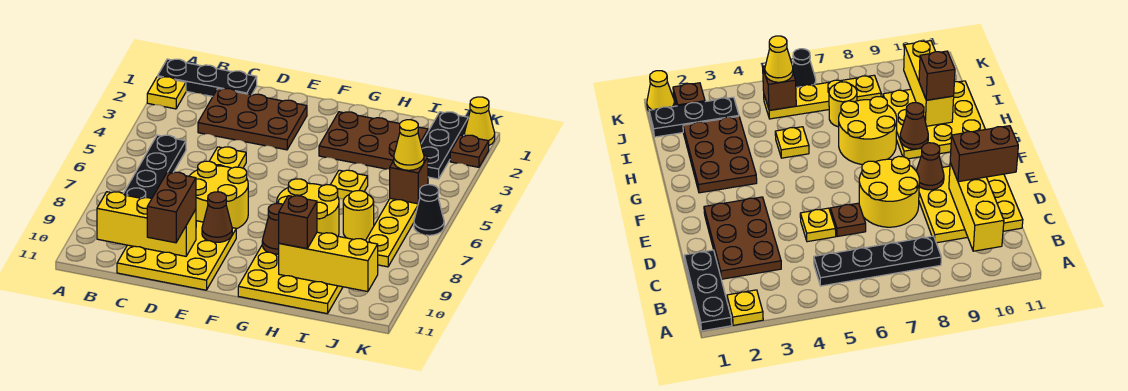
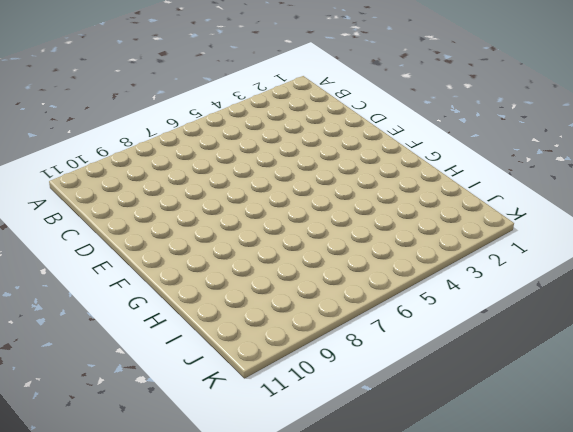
none -> black 1x3 plate [158,59,257,96]
none -> yellow 1x1 plate [147,77,186,109]
none -> black 1x4 plate [123,135,186,199]

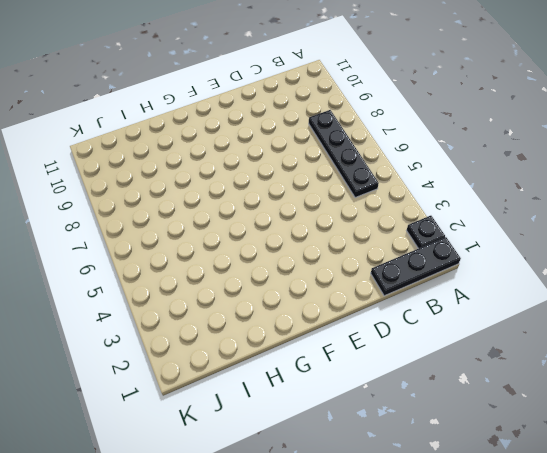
black 1x1 plate [407,216,445,249] -> yellow 1x1 plate [147,77,186,109]
none -> brown 2x3 plate [198,88,307,150]
none -> yellow 3x3 plate [117,221,236,290]
none -> yellow 1x1 plate [210,147,246,168]

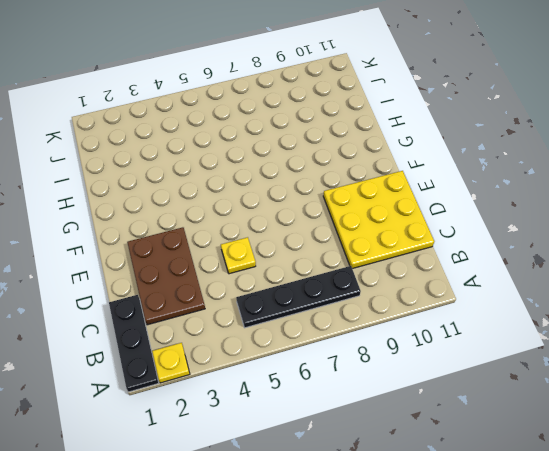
none -> brown 1x1 plate [830,203,866,237]
none -> yellow 2x2 round brick [190,161,248,229]
none -> brown 2x3 plate [319,112,428,169]

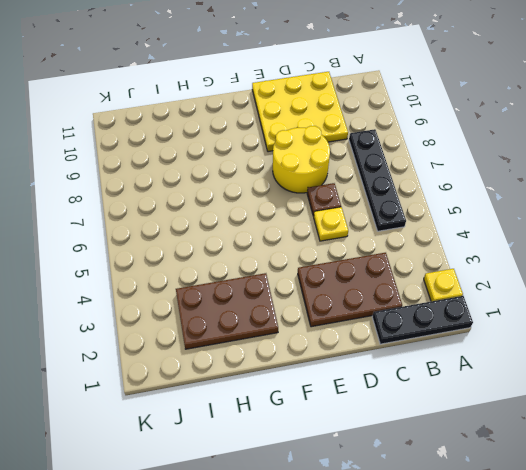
none -> yellow 2x2 round brick [277,179,339,236]
none -> yellow 3x3 plate [238,245,343,314]
none -> yellow 1x1 plate [331,170,368,199]

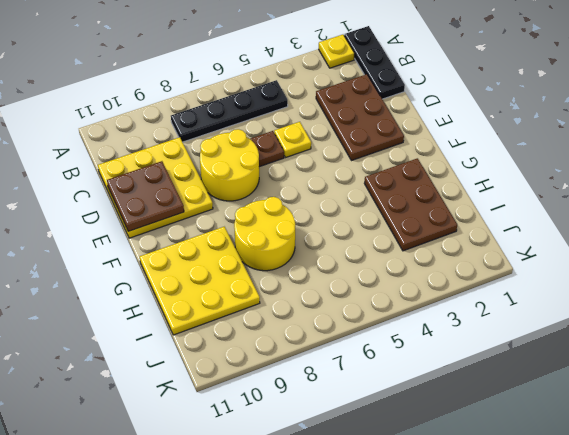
brown 2x2 plate [107,161,184,231] -> yellow 1x3 brick [97,192,196,256]
none -> yellow 1x1 plate [331,170,368,199]
none -> yellow 1x1 round brick [343,191,374,240]
none -> black 1x3 plate [421,112,468,179]

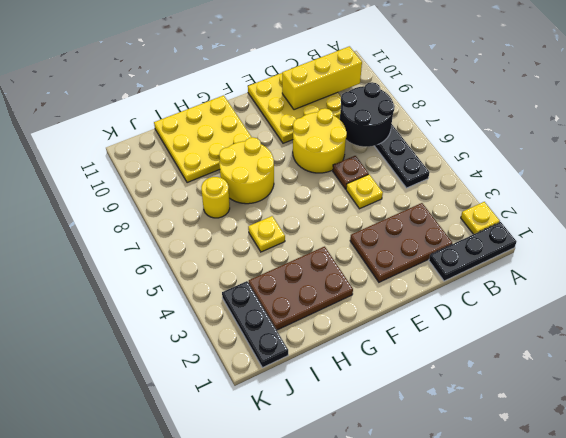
black 2x2 round brick [340,82,395,147] -> none
none -> yellow 1x4 plate [366,198,418,267]
none -> yellow 1x1 cone [464,97,495,145]
none -> brown 1x1 plate [450,135,489,167]

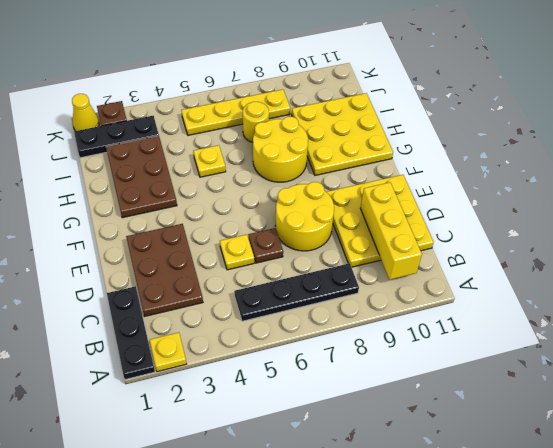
none -> black 1x1 cone [414,185,444,235]
none -> brown 1x1 cone [202,192,232,242]
none -> brown 1x1 cone [262,204,283,254]

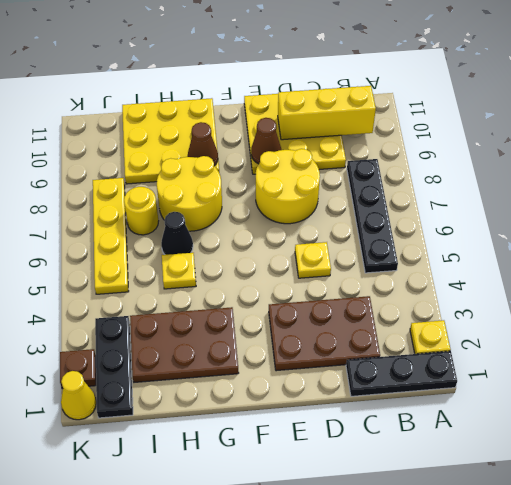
black 1x1 cone [161,212,193,255] -> black 1x1 cone moved to [414,185,444,235]
none -> brown 1x1 plate [830,203,866,237]
none -> yellow 1x3 brick [279,232,378,292]
none -> brown 1x1 brick [390,156,428,204]

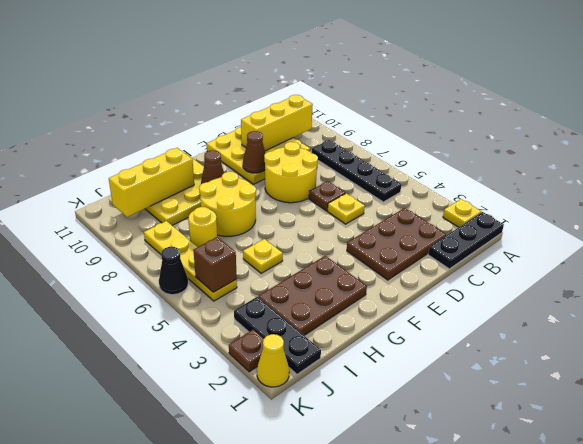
none -> brown 1x2 brick [147,172,196,243]
none -> brown 1x1 brick [279,196,317,249]
none -> yellow 1x1 cone [394,120,424,170]

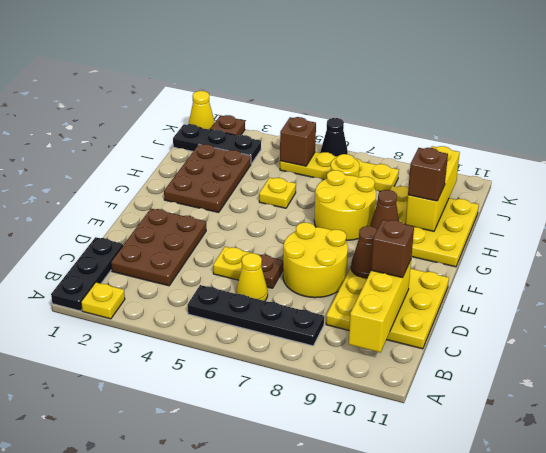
yellow 1x1 cone [236,253,268,301] -> yellow 1x1 cone moved to [394,120,424,170]
brown 1x1 brick [371,220,414,278] -> brown 1x2 brick [147,172,196,243]

